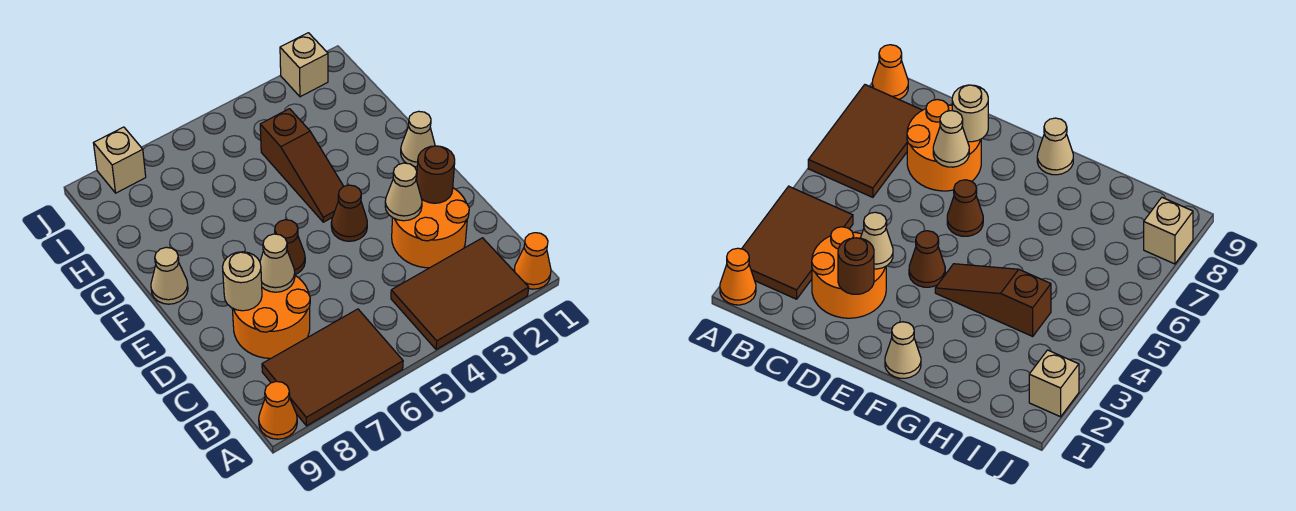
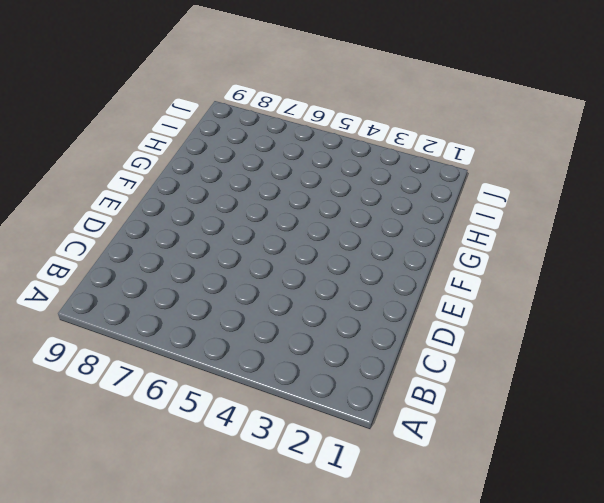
none -> orange 1x1 cone [514,233,551,289]
none -> brown 2x3 tile [391,238,529,350]
none -> brown 2x3 tile [262,309,403,426]

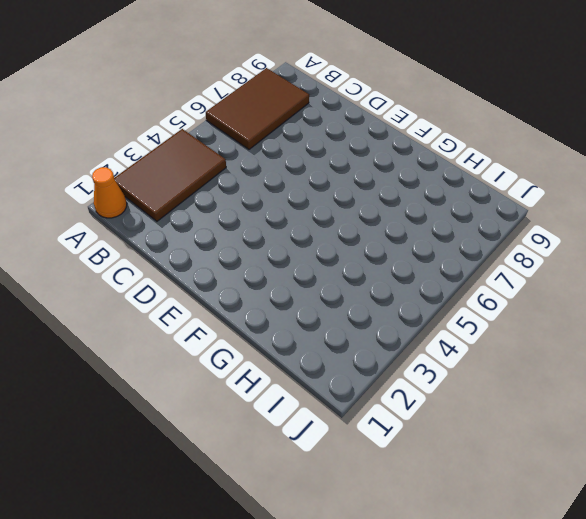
none -> orange 1x1 cone [259,381,297,439]
none -> orange 2x2 round brick [392,188,469,268]
none -> orange 2x2 round brick [232,276,310,358]

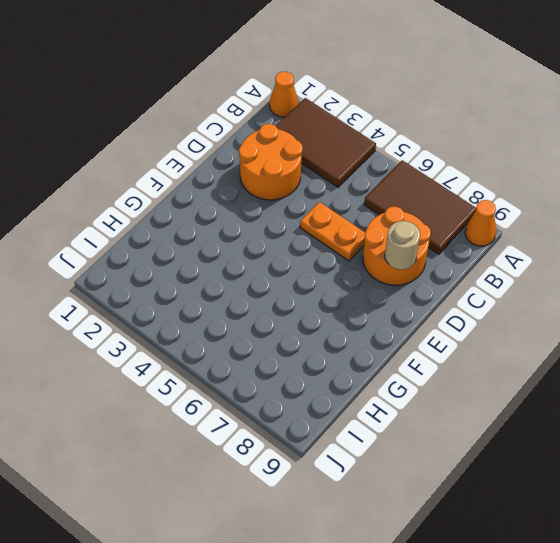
orange 1x2 plate [300,202,365,261] -> none
none -> brown 1x1 cone [331,185,367,241]
none -> brown 1x1 cone [275,220,305,274]
none -> tan 1x1 cone [401,111,435,167]

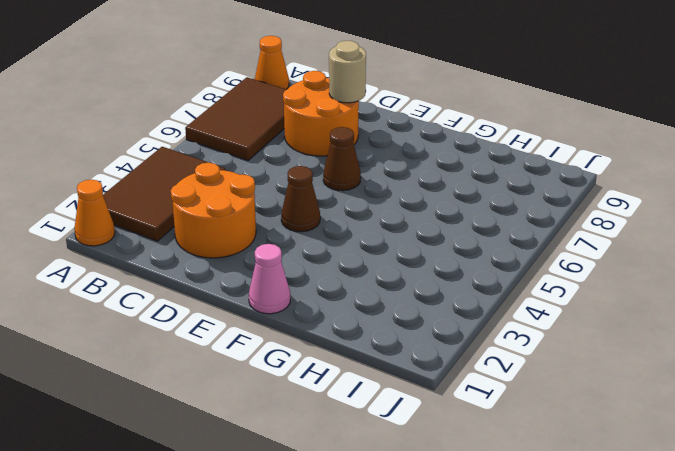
pink 1x1 cone [249,244,290,314] -> tan 1x1 cone [401,111,435,167]
none -> brown 1x3 slope [260,109,344,222]
none -> tan 1x1 cone [151,247,188,304]
none -> tan 1x1 brick [280,33,328,97]

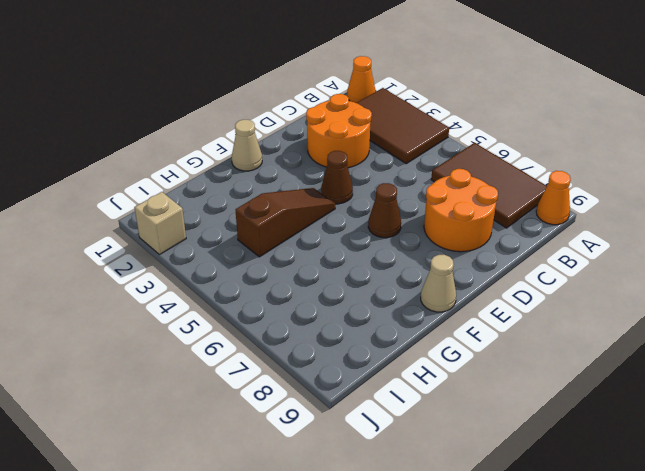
none -> tan 1x1 brick [94,127,146,193]
none -> brown 1x1 round brick [417,146,455,203]
none -> tan 1x1 cone [385,163,422,221]

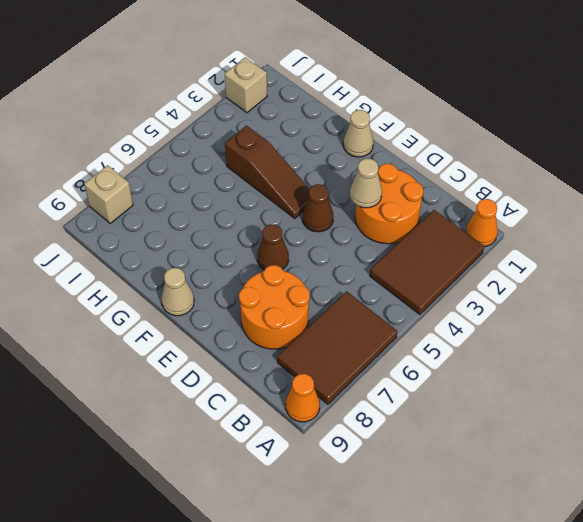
none -> brown 1x1 round brick [417,146,455,203]
none -> tan 1x1 cone [260,234,295,292]
none -> tan 1x1 round brick [223,252,262,311]

